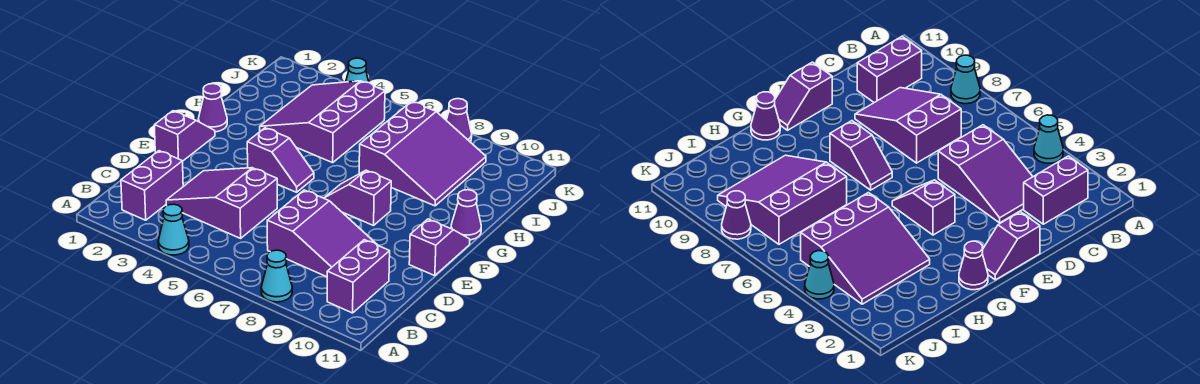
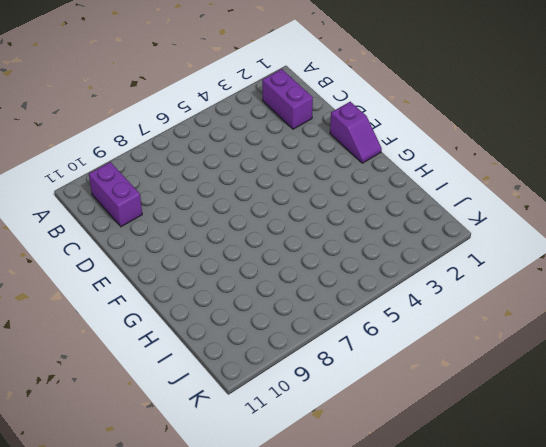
none -> cyan 1x1 cone [158,204,189,255]
none -> cyan 1x1 cone [261,250,292,302]
none -> purple 2x3 slope [166,168,277,238]

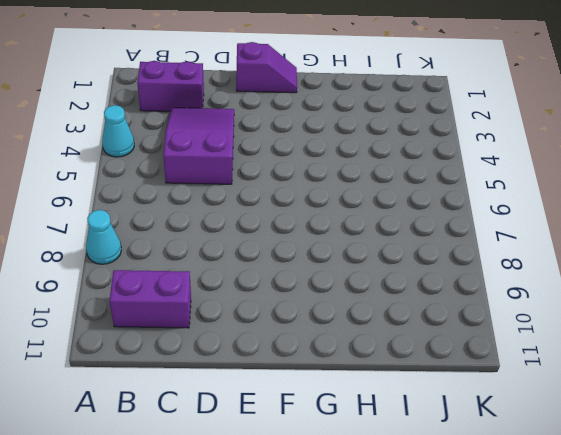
none -> purple 2x3 slope [267,190,376,277]
none -> purple 1x2 slope [409,219,470,276]
none -> purple 1x2 slope [247,128,314,192]

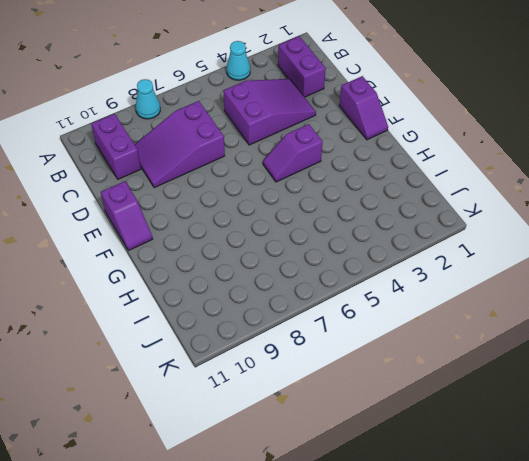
none -> purple 1x2 slope [324,170,391,226]
none -> purple 1x1 cone [198,84,227,132]
none -> purple 1x1 cone [451,190,481,240]

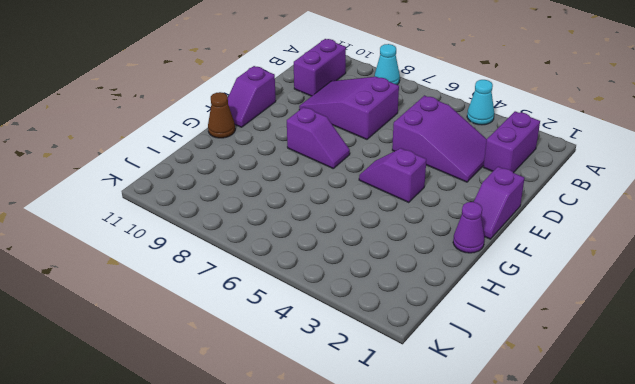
brown 1x1 cone [208,92,235,138] -> purple 1x1 cone [451,190,481,240]
none -> purple 3x3 slope [260,81,385,163]
none -> purple 3x3 slope [359,102,486,206]
none -> cyan 1x1 cone [346,58,369,83]

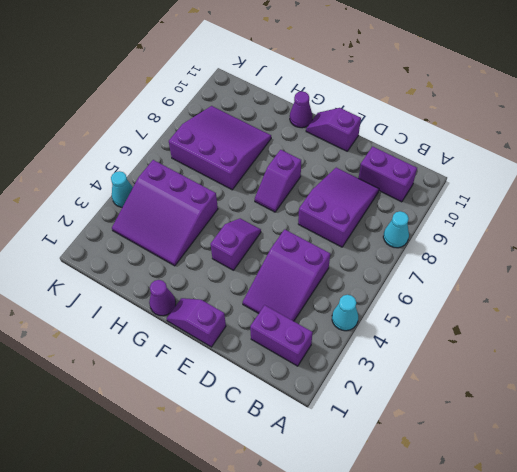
none -> purple 1x1 cone [446,99,472,142]

